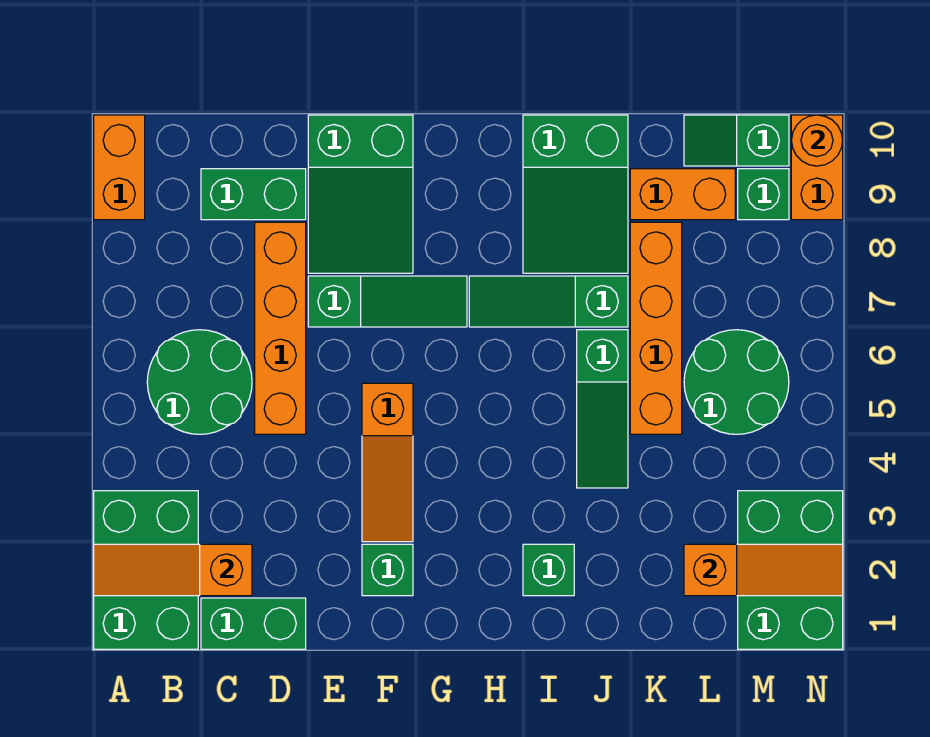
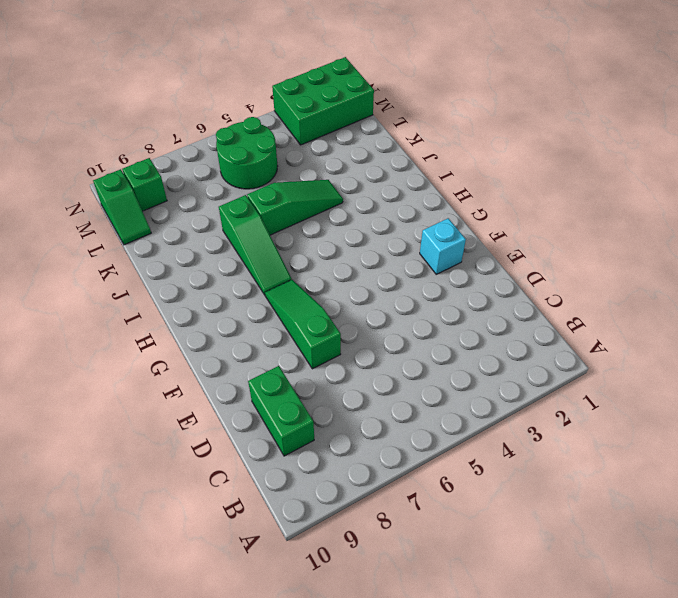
cyan 1x1 brick [420,218,466,274] -> green 1x1 brick [362,544,413,596]
none -> green 2x3 brick [94,491,198,649]
none -> orange 1x2 brick [94,115,145,220]
none -> green 2x2 round brick [147,330,252,434]

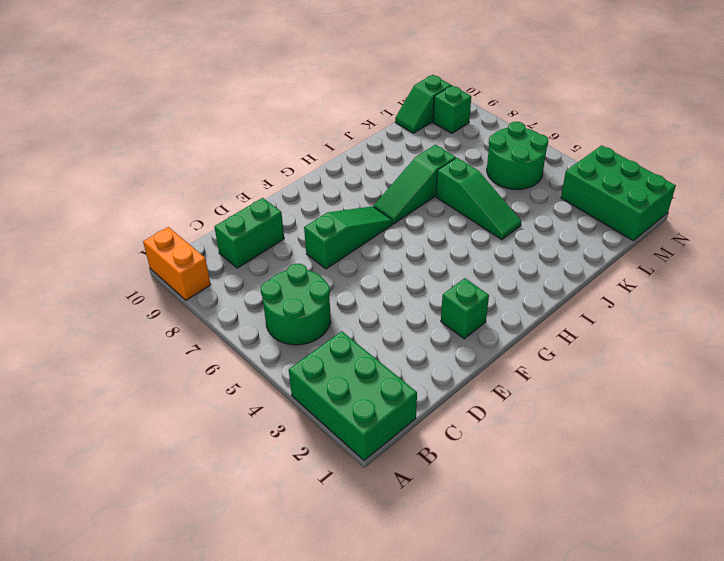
none -> green 1x2 brick [201,598,306,649]
none -> orange 1x4 brick [255,222,306,434]
none -> green 2x3 slope [308,115,413,273]

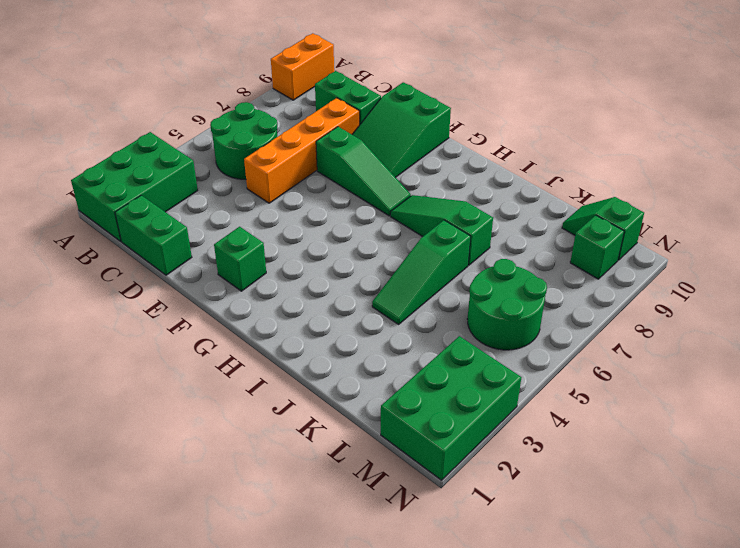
none -> orange 1x3 slope [362,383,413,542]
none -> green 1x1 brick [523,544,574,596]
none -> green 2x3 slope [523,115,628,273]

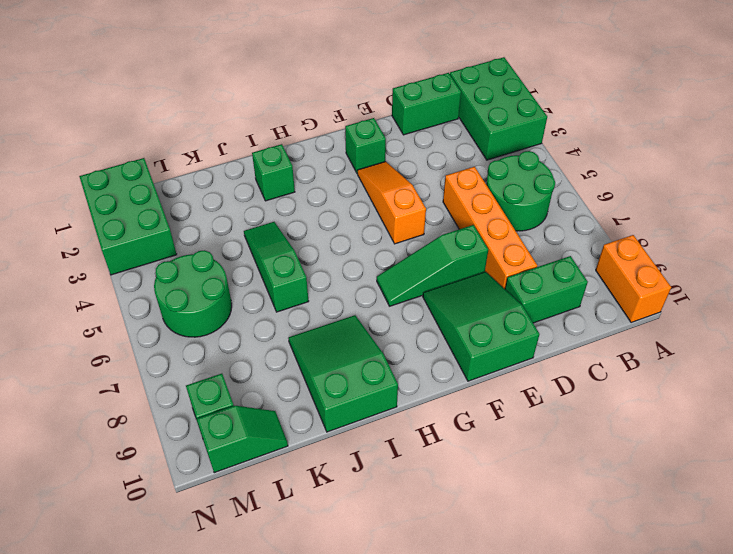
none -> green 1x3 slope [469,276,628,327]
none -> orange 1x4 brick [630,222,682,434]
none -> orange 1x2 brick [630,169,735,220]

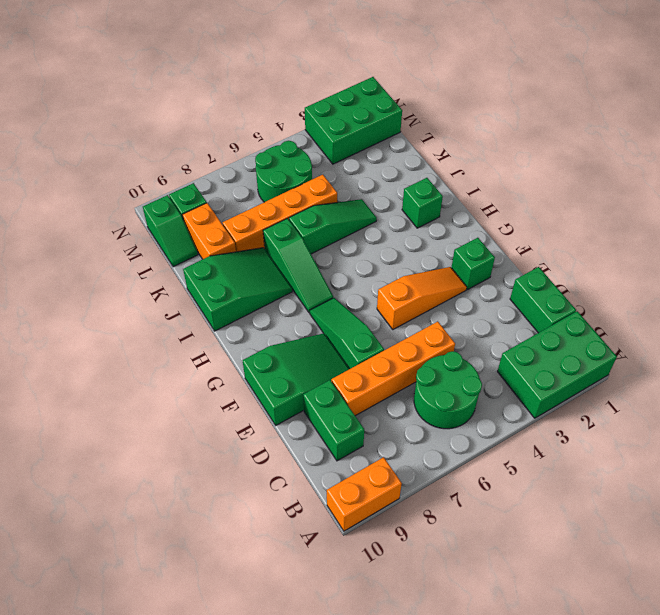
none -> orange 1x2 brick [791,115,843,220]
none -> orange 1x3 slope [94,544,252,596]
none -> orange 1x3 slope [684,544,843,596]

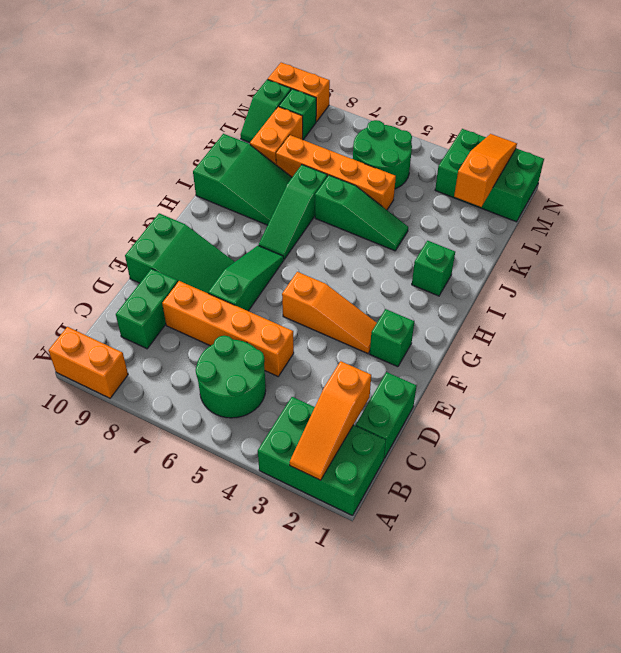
none -> orange 1x1 round brick [791,115,843,166]

